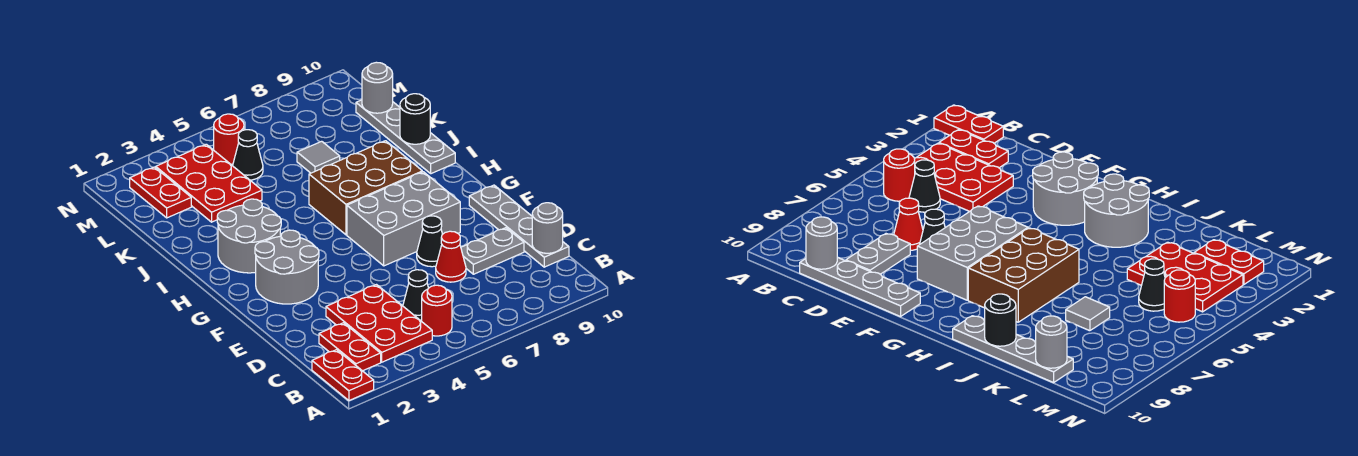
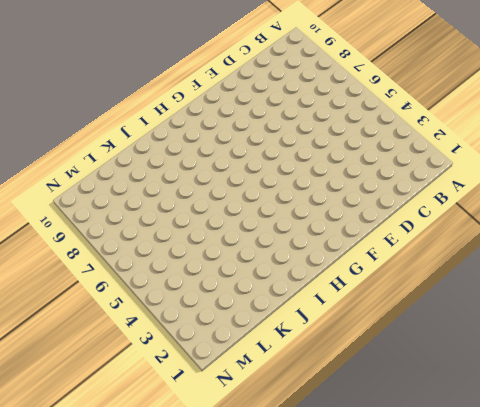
none -> red 1x2 plate [312,350,374,401]
none -> red 1x2 plate [319,323,381,371]
none -> red 2x3 plate [326,285,432,362]

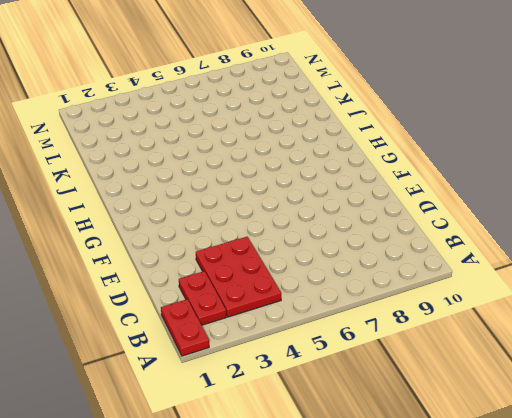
none -> red 1x1 round brick [422,285,452,336]
none -> black 1x1 cone [403,270,428,320]
none -> grey 1x4 plate [469,185,569,267]

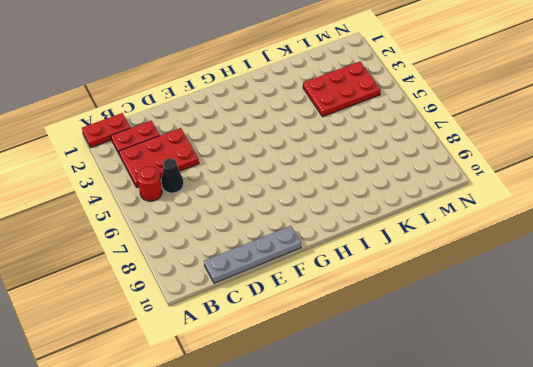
none -> red 1x1 cone [436,231,466,282]
none -> grey 1x2 plate [461,228,524,274]
none -> black 1x1 cone [417,216,442,267]

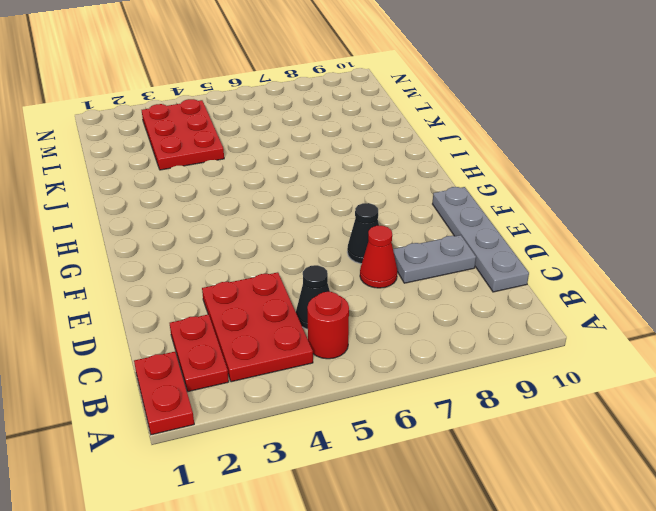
none -> grey 2x2 round brick [255,230,319,304]
none -> grey 2x3 brick [347,172,460,266]
none -> grey 2x2 round brick [217,199,281,273]

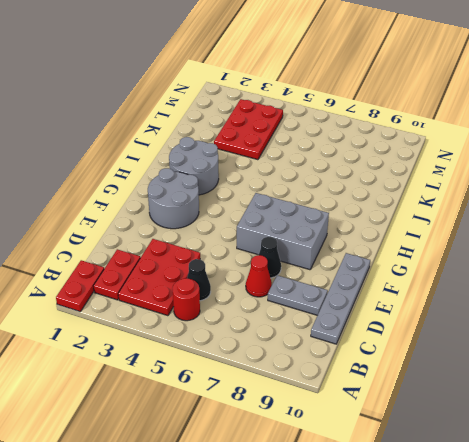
none -> brown 2x3 brick [309,141,422,235]
none -> grey 1x4 plate [356,100,455,174]
none -> grey 1x1 tile [297,141,340,173]

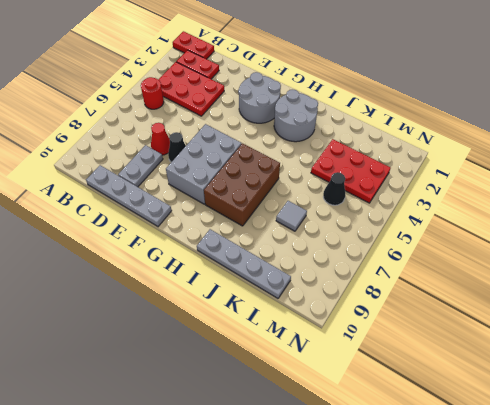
none -> black 1x1 cone [403,270,428,320]
none -> red 1x2 plate [130,167,191,218]
none -> red 1x1 round brick [214,114,244,165]

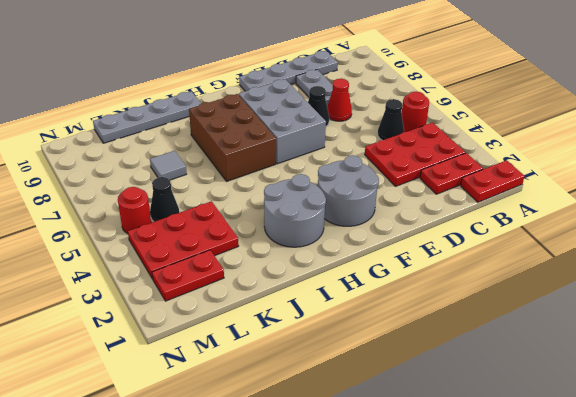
none -> grey 1x1 round brick [532,203,563,253]
none -> black 1x1 round brick [400,94,430,144]
none -> grey 1x1 round brick [362,62,393,113]

